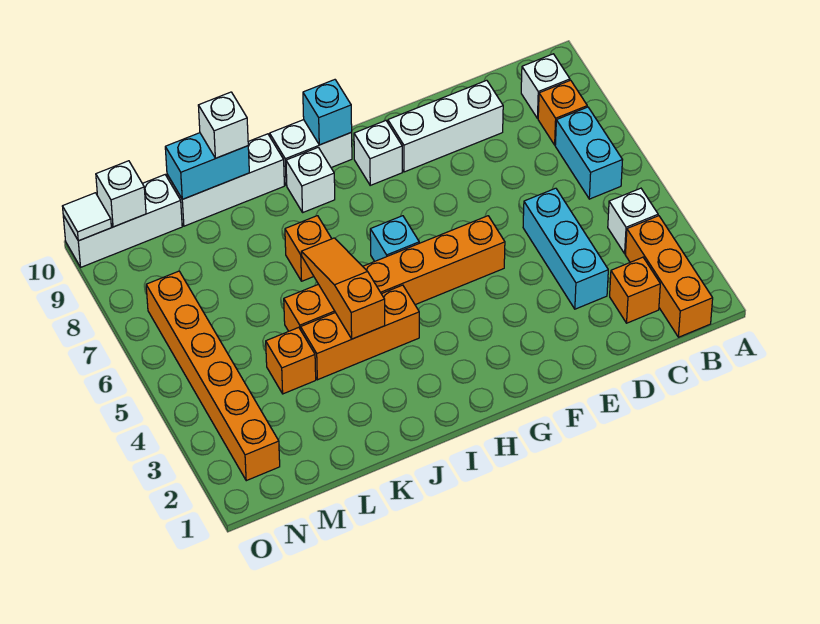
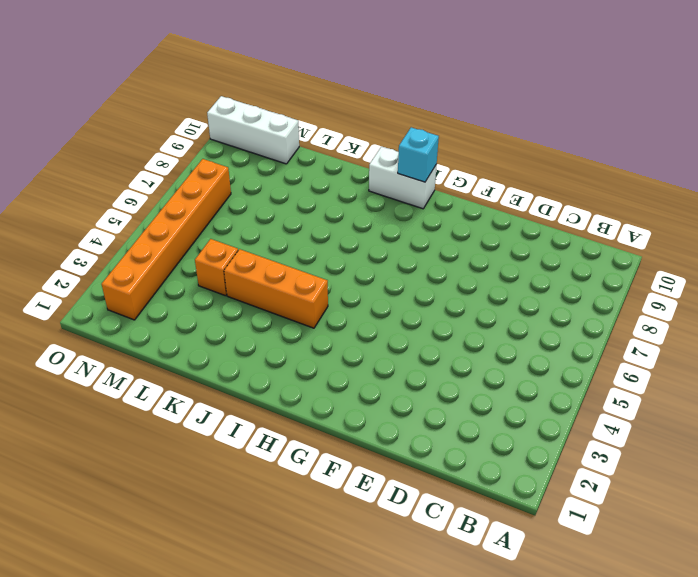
none -> orange 1x3 brick [625,216,713,337]
none -> white 1x1 brick [608,188,658,254]
none -> cyan 1x2 brick [555,107,622,199]

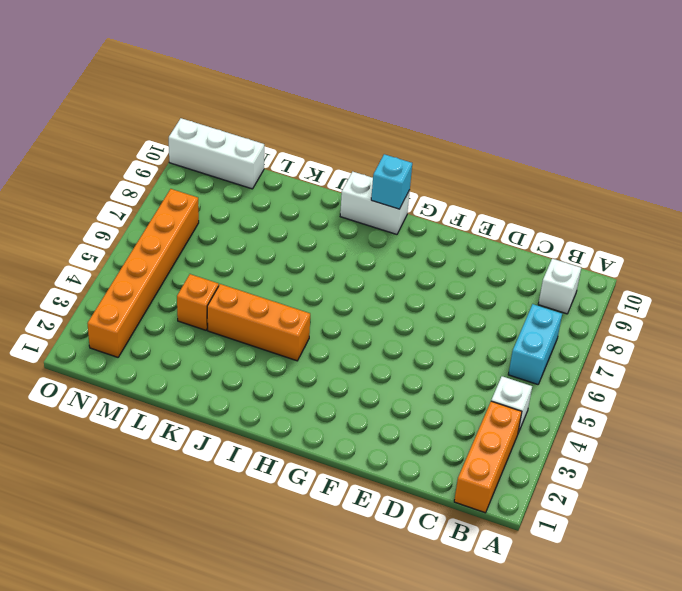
none -> orange 1x1 brick [538,80,587,145]
none -> orange 1x1 brick [610,257,660,323]
none -> cyan 1x3 brick [523,188,608,309]

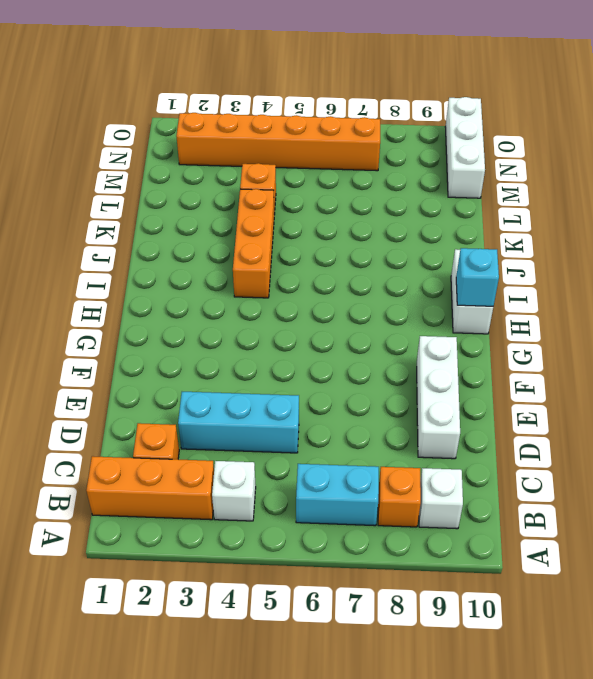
none -> orange 1x6 brick [284,216,505,331]
none -> white 1x1 brick [354,121,402,185]
none -> cyan 1x1 brick [370,216,419,261]

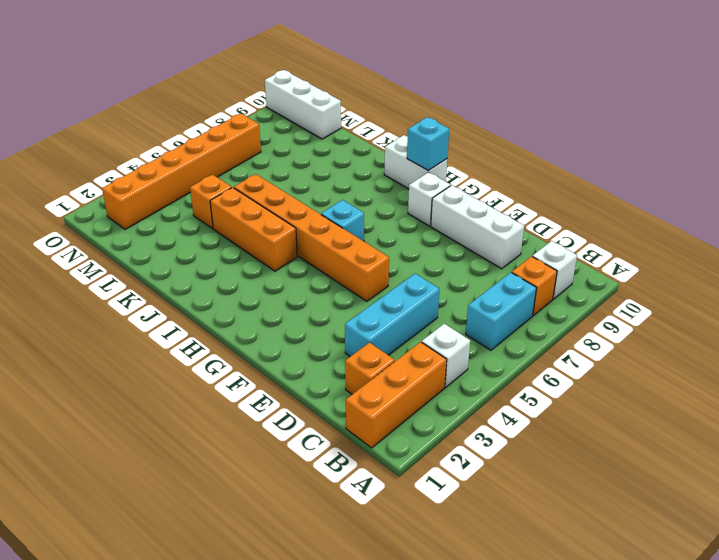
none -> white 1x1 brick [286,147,335,212]
none -> orange 1x1 brick [285,216,332,281]
none -> white 1x3 brick [167,134,284,226]

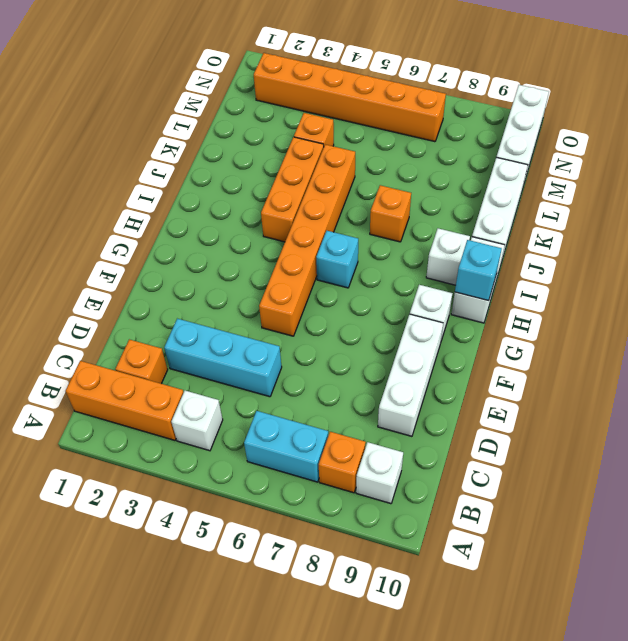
none -> orange 1x3 slope [301,238,385,339]
none -> cyan 1x2 brick [165,133,249,199]
none -> white 1x1 brick [96,161,146,227]

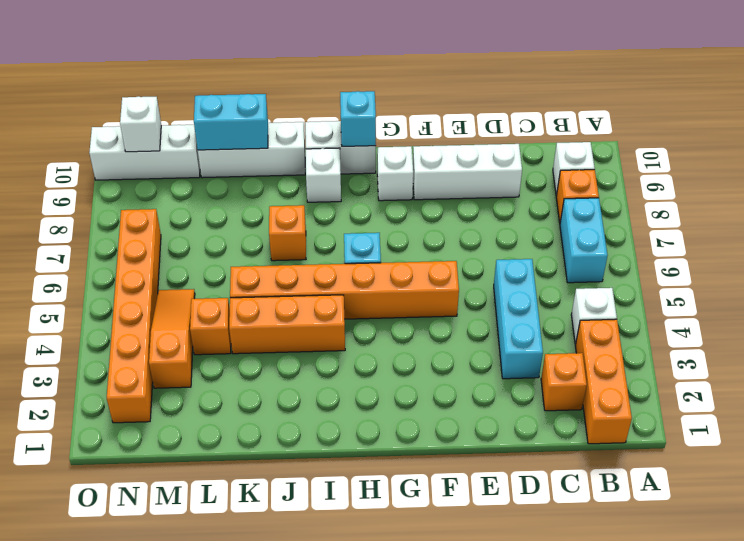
orange 1x3 slope [149,289,195,388] -> orange 1x3 slope moved to [301,238,385,339]
none -> white 1x1 tile [62,193,111,241]
none -> white 1x1 brick [198,92,248,158]

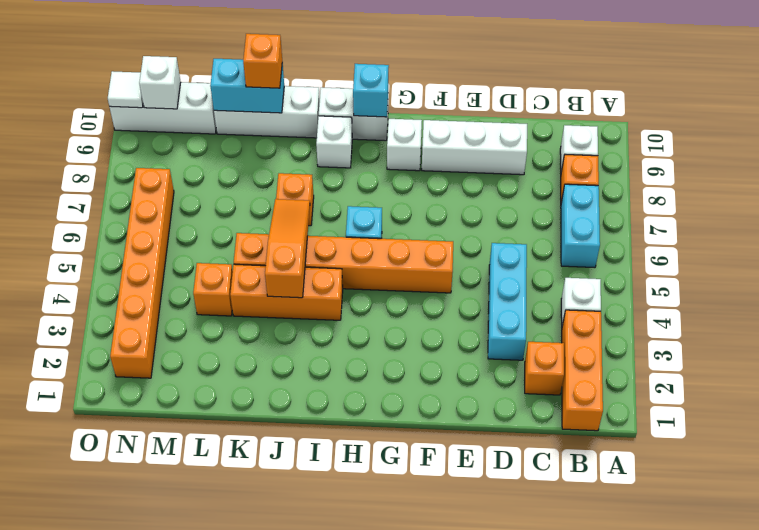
orange 1x1 brick [243,34,282,88] -> white 1x1 brick [198,92,248,158]

